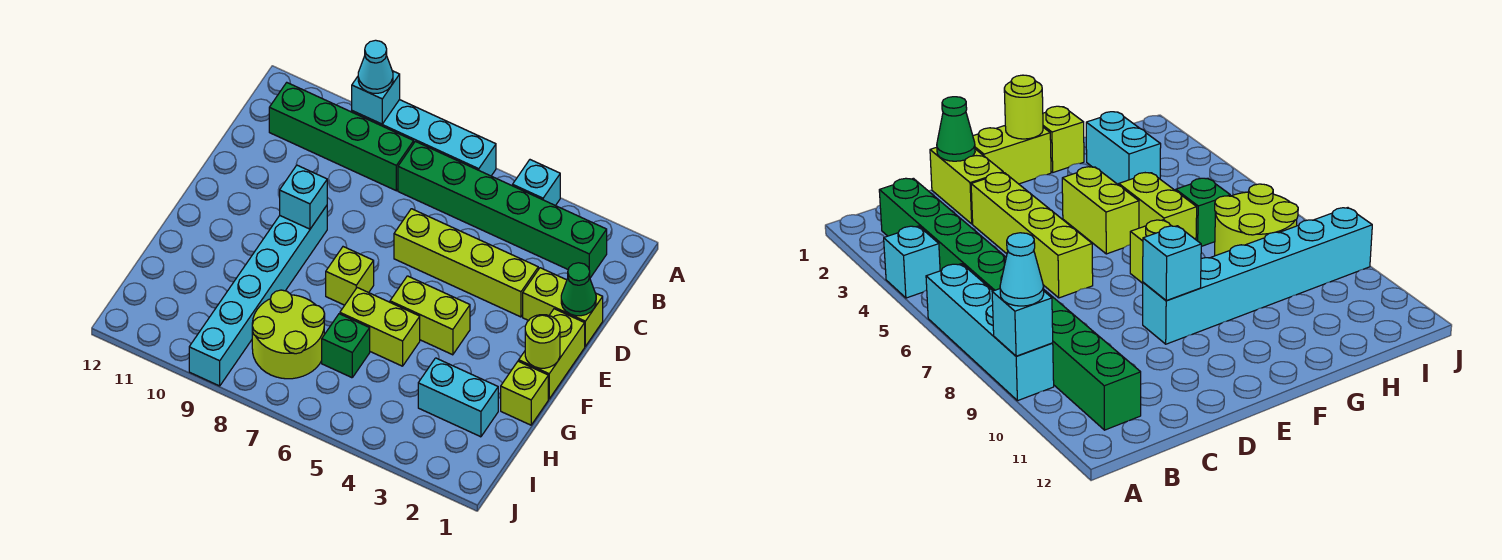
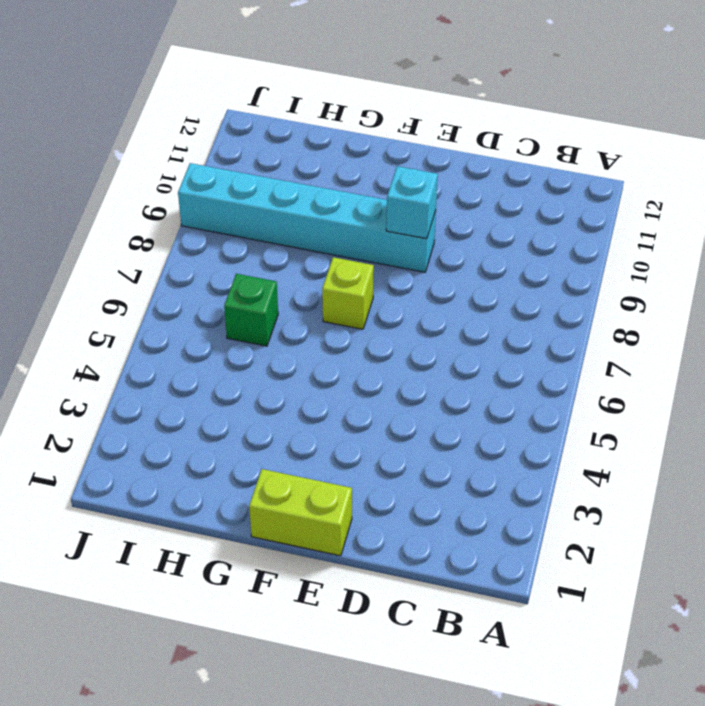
none -> cyan 1x1 brick [513,160,560,206]
none -> cyan 1x4 brick [352,100,496,176]
none -> green 1x6 brick [398,141,607,278]

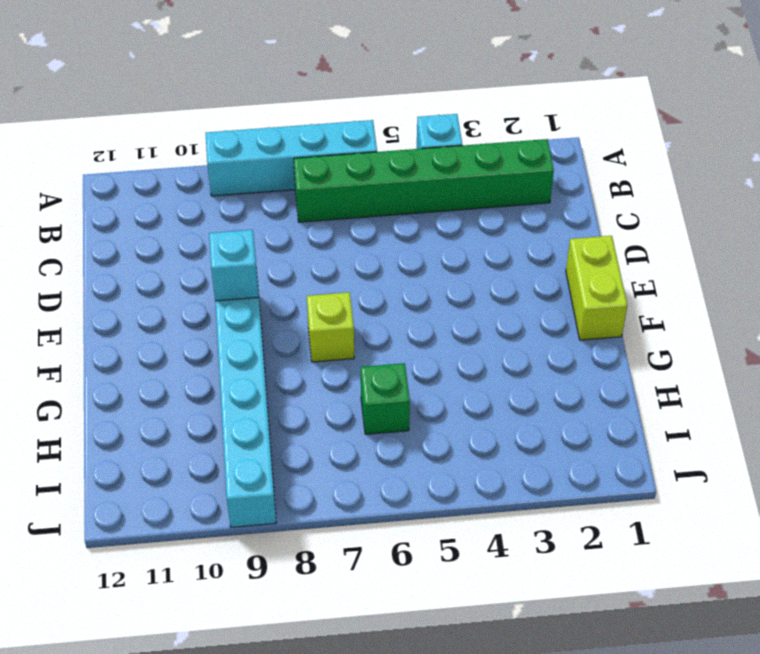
none -> green 1x4 brick [269,83,414,191]
none -> lime 1x2 brick [523,268,603,346]
none -> lime 1x4 brick [394,209,538,317]

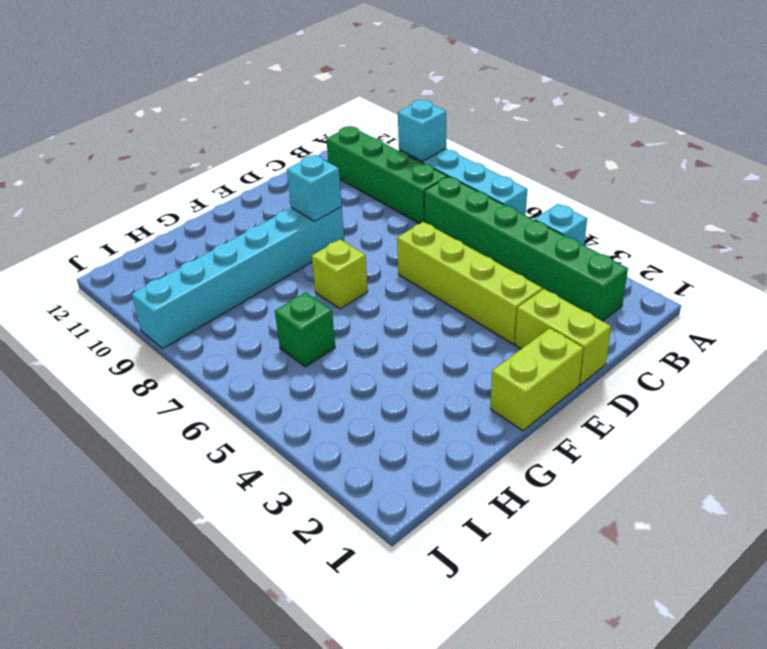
none -> lime 1x2 brick [390,276,470,355]
none -> lime 1x1 brick [501,361,548,425]
none -> lime 1x2 brick [340,288,420,366]

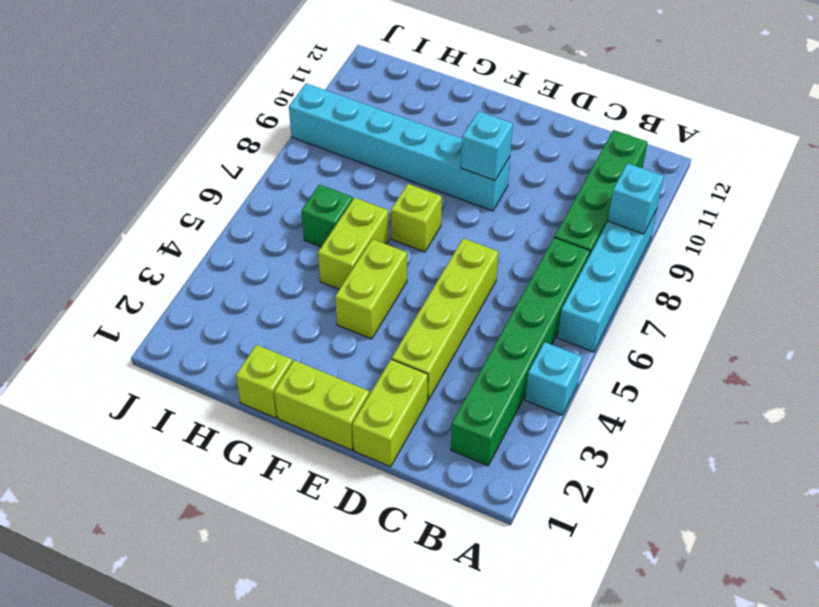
none -> cyan 1x2 brick [418,358,498,437]
none -> lime 2x2 round brick [252,290,325,379]
none -> green 1x1 cone [561,263,596,316]

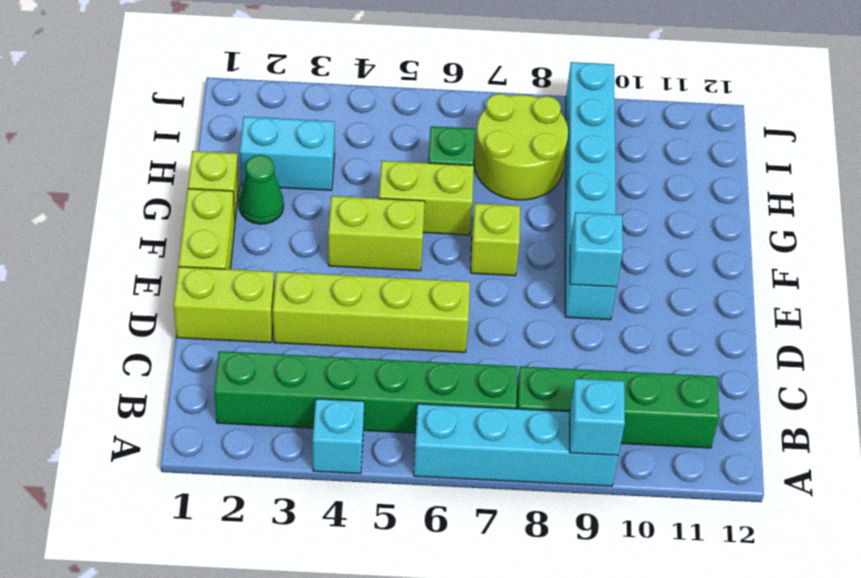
green 1x1 cone [239,155,284,224] -> green 1x1 cone moved to [561,263,596,316]
none -> lime 1x1 round brick [525,315,560,368]
none -> cyan 1x1 cone [358,40,393,93]

